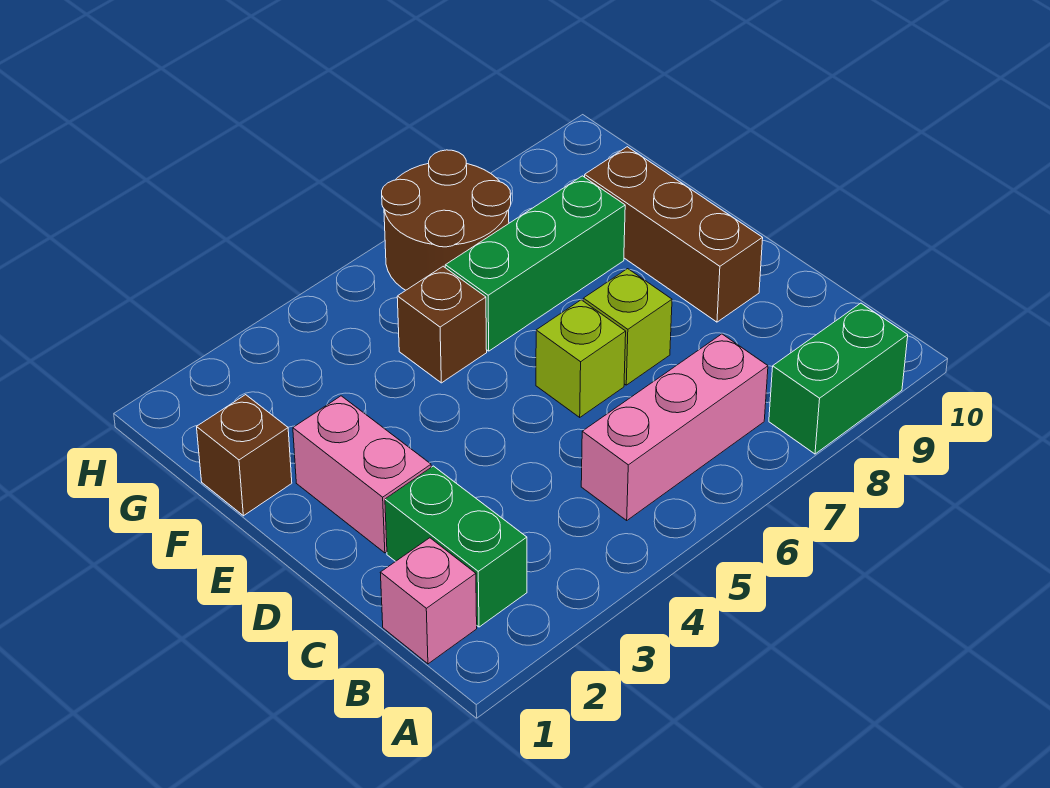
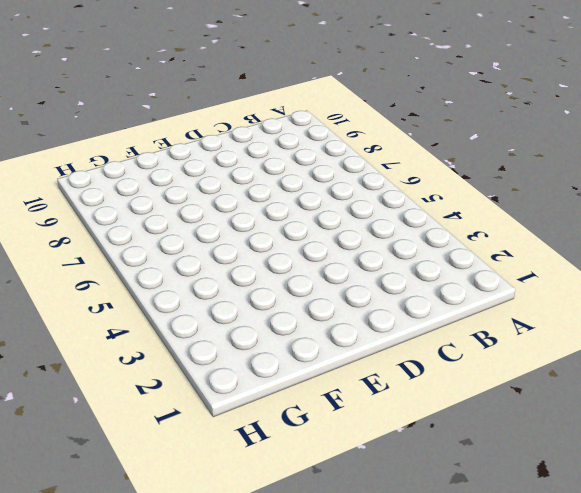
none -> green 1x2 brick [769,303,908,454]
none -> pink 1x1 brick [380,538,477,664]
none -> green 1x2 brick [385,466,527,627]

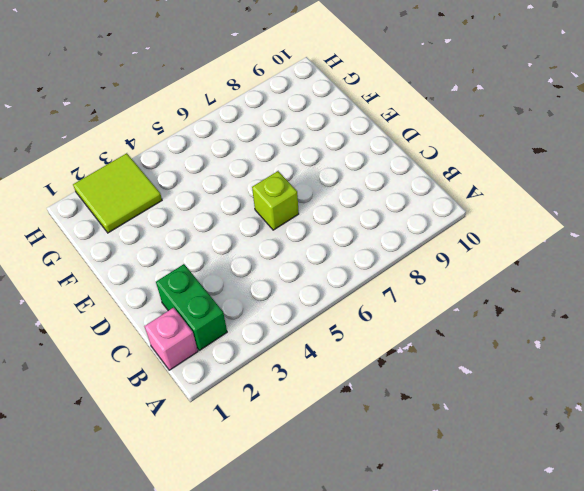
lime 2x2 tile [73,153,162,233] -> none
none -> green 1x2 brick [769,303,908,454]
none -> pink 1x3 brick [581,334,768,520]
none -> pink 1x2 brick [293,396,431,553]

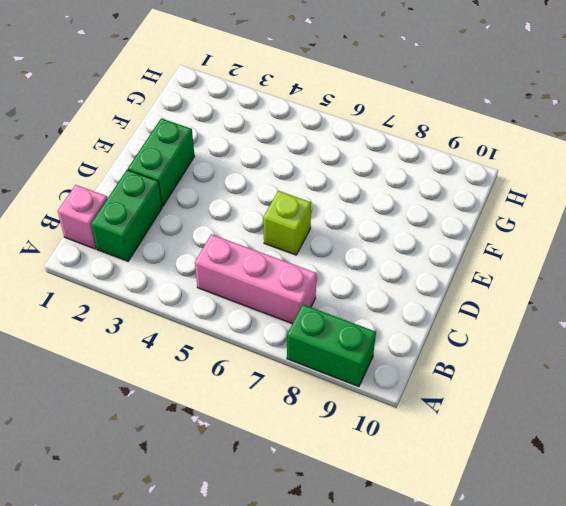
green 1x2 brick [128,118,195,207] -> pink 1x2 brick [293,396,431,553]
none -> lime 1x1 brick [583,269,672,385]
none -> brown 1x3 brick [585,147,763,322]
none -> brown 1x1 brick [197,395,292,516]

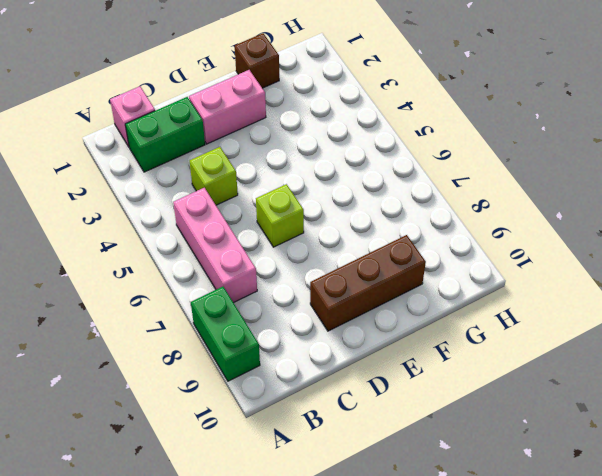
lime 1x1 brick [190,147,238,205] -> lime 1x1 brick moved to [583,269,672,385]
none -> brown 1x1 brick [397,266,487,383]
none -> green 1x3 brick [445,176,625,351]
none -> brown 2x2 round brick [382,150,511,290]

